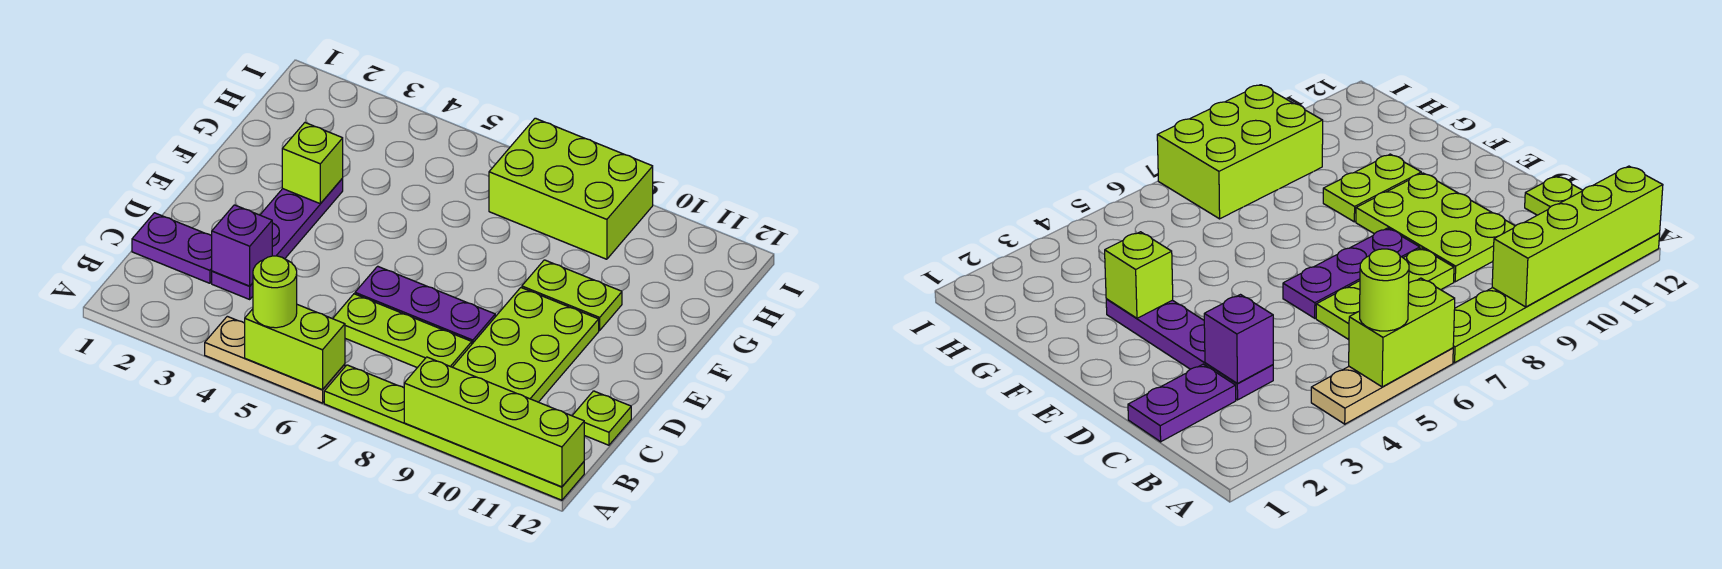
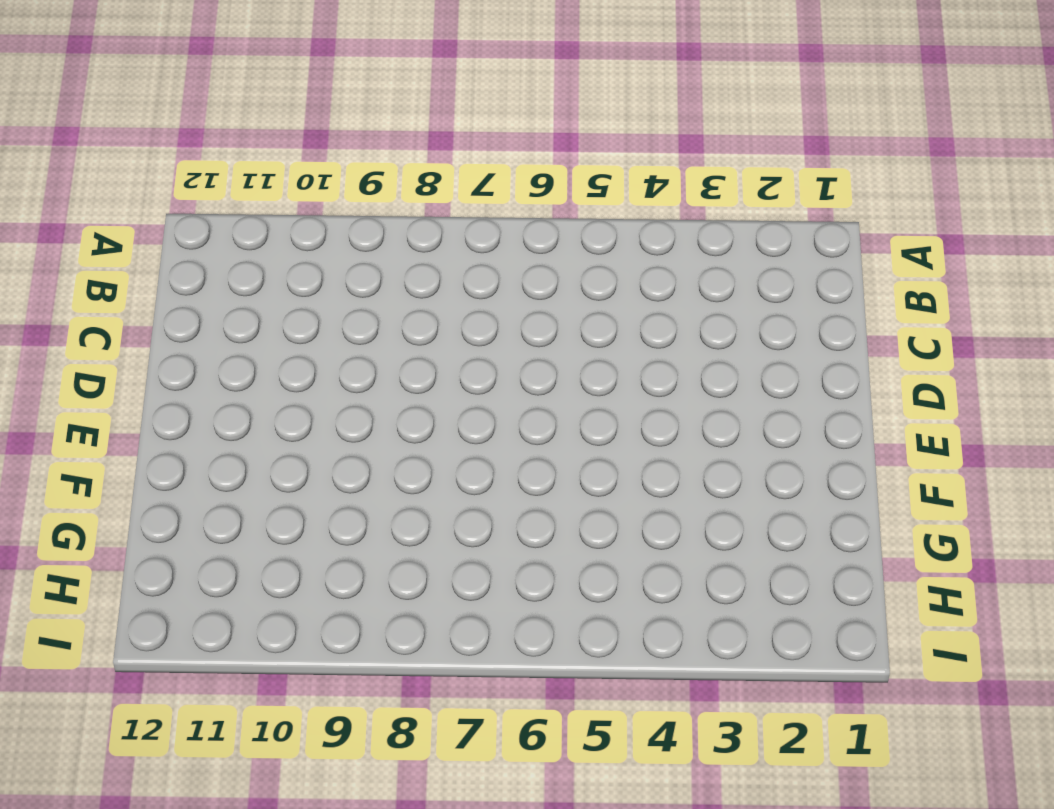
none -> tan 1x3 plate [205,316,345,403]
none -> lime 1x6 plate [324,365,584,500]
none -> purple 1x2 plate [132,213,212,283]

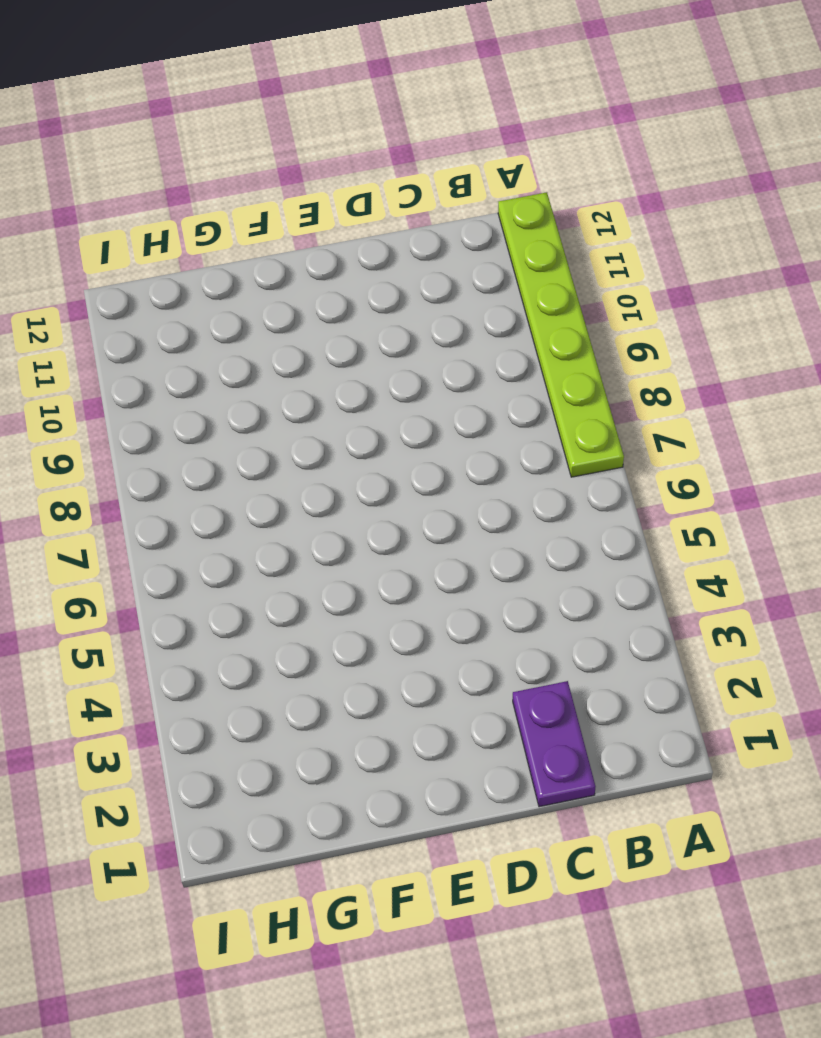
none -> tan 1x3 plate [205,316,345,403]
none -> purple 1x4 plate [212,178,343,299]
none -> lime 1x3 plate [333,294,472,368]

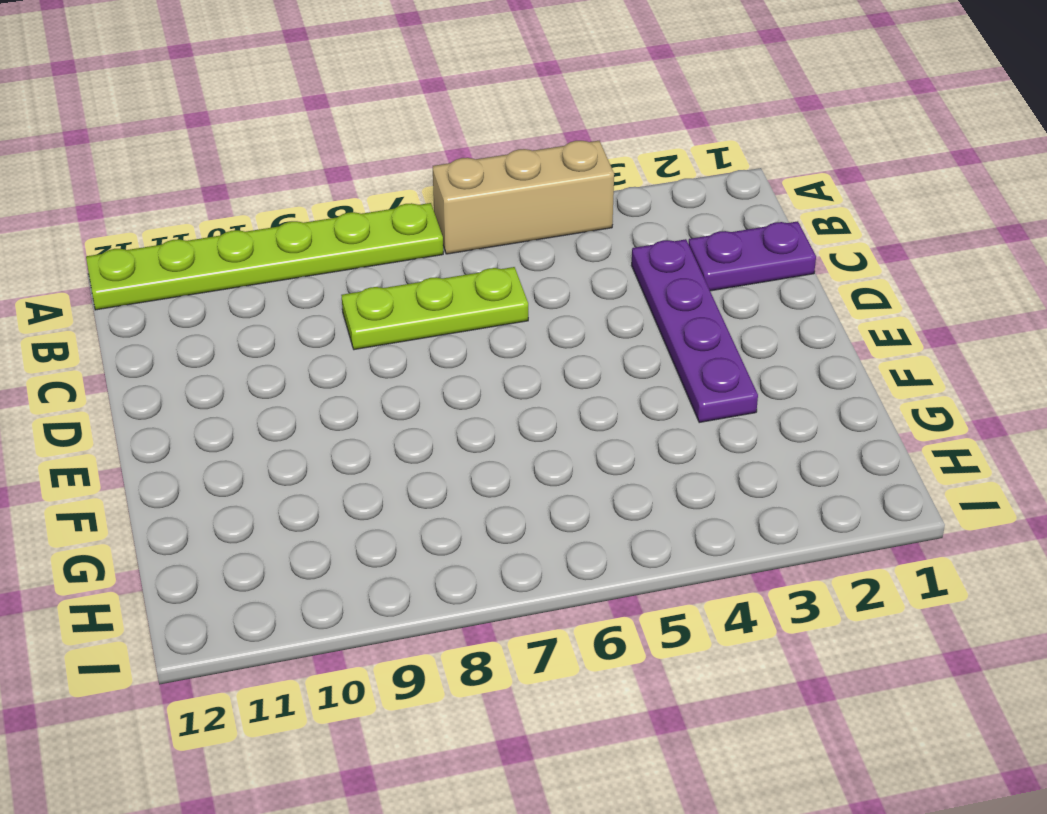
tan 1x3 brick [433,141,614,254] -> tan 1x3 plate [205,316,345,403]
none -> lime 2x3 plate [453,288,599,402]
none -> lime 1x1 plate [572,391,631,445]
none -> purple 1x3 plate [355,266,495,344]

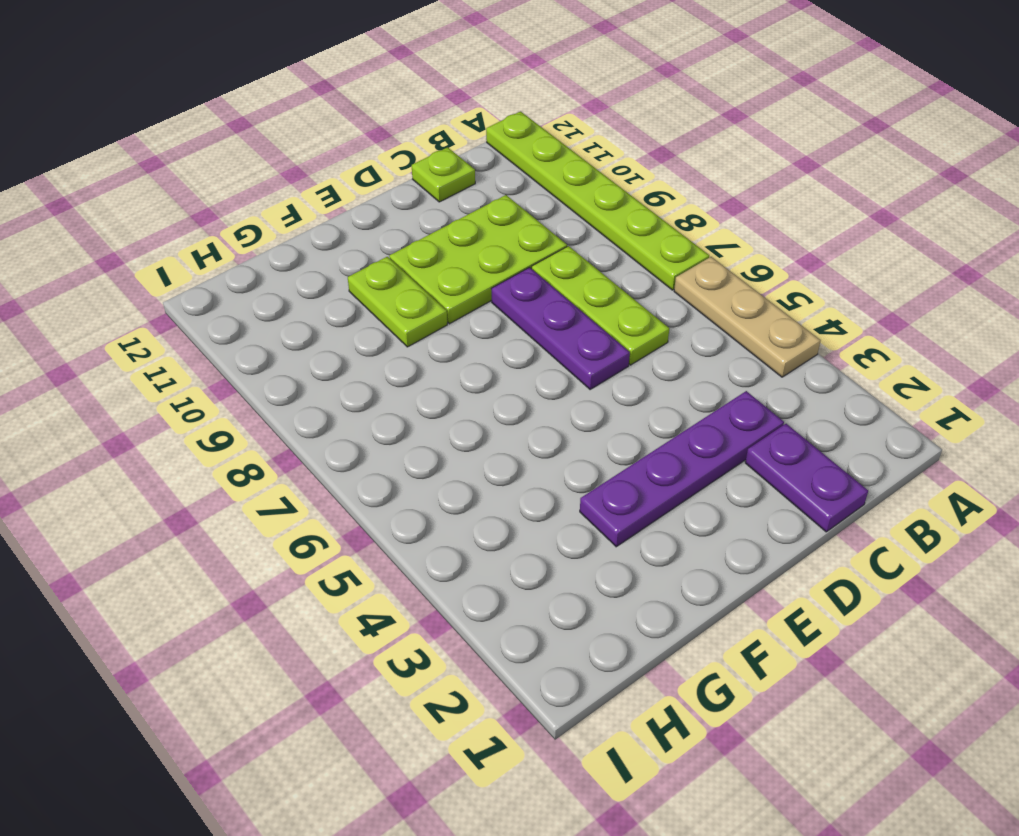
none -> lime 2x3 brick [489,118,653,259]
none -> lime 1x2 brick [245,305,345,390]
none -> lime 1x4 brick [404,357,584,487]

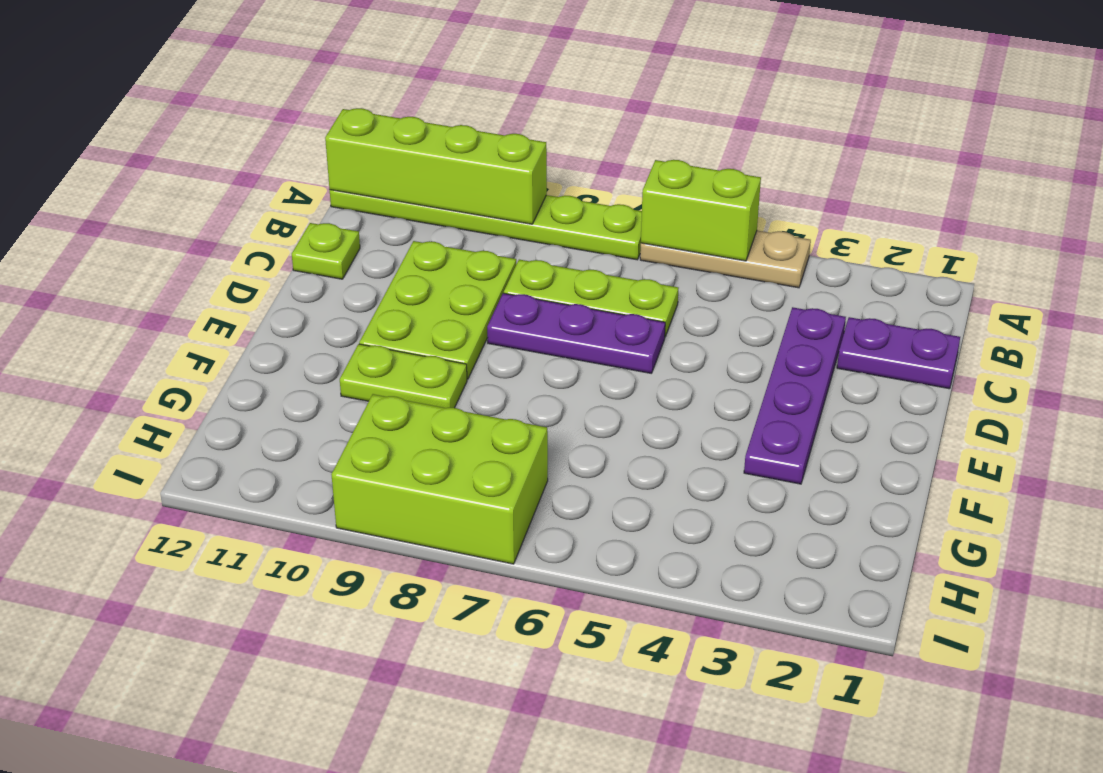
none -> purple 1x1 brick [212,205,272,286]
none -> lime 1x1 brick [282,123,343,204]
none -> lime 1x1 round brick [253,256,297,328]

